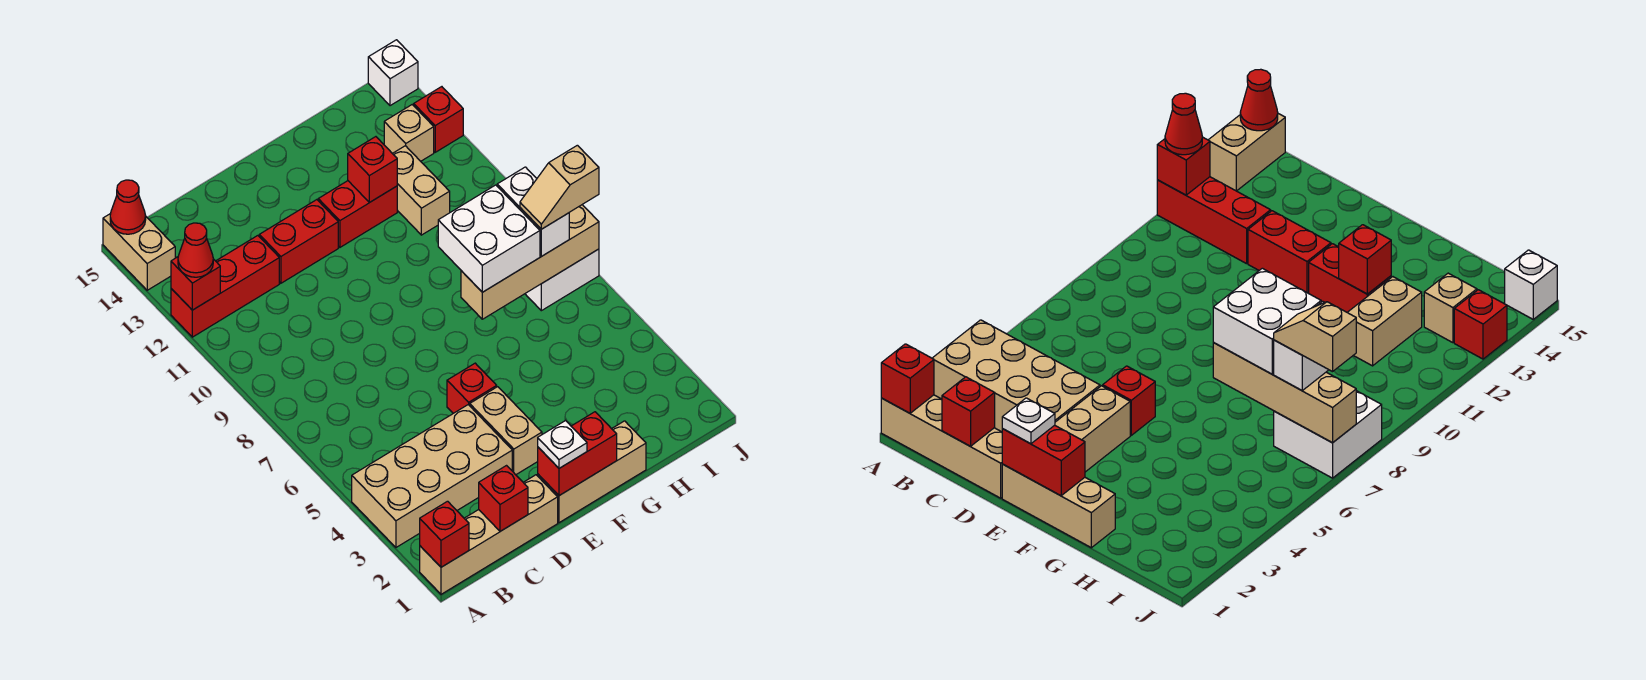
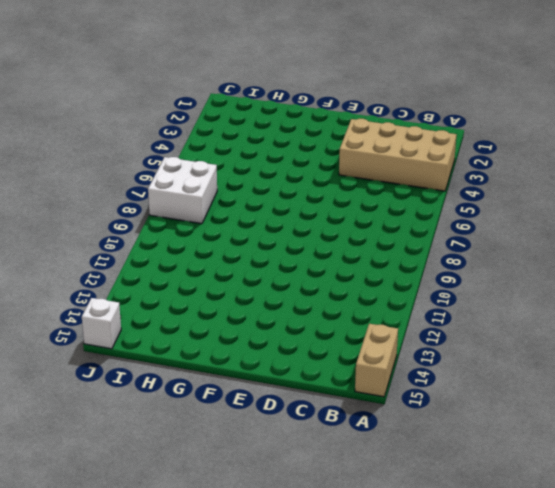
none -> tan 1x4 brick [420,475,558,594]
none -> red 1x3 brick [171,236,279,337]
none -> red 1x2 brick [259,200,338,283]

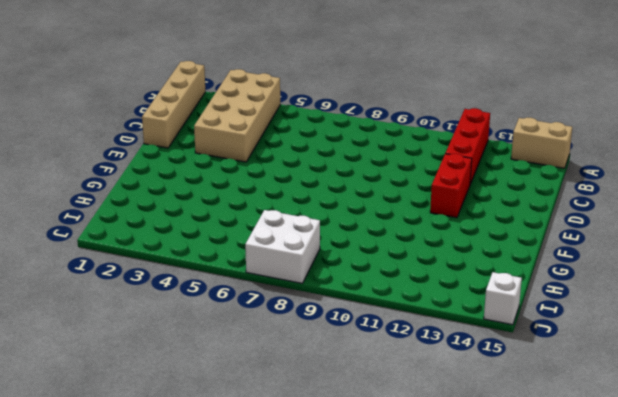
none -> tan 1x3 brick [538,421,646,523]
none -> tan 1x2 brick [470,387,542,475]
none -> red 1x1 brick [447,363,497,413]

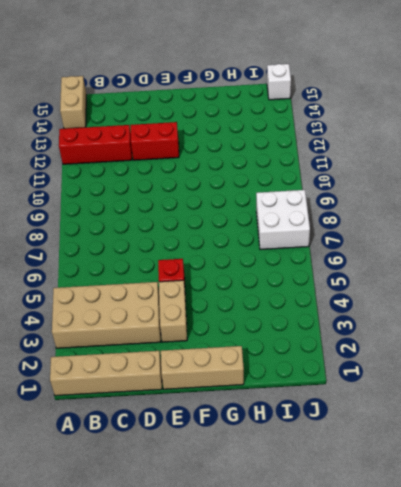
none -> red 1x2 brick [318,181,397,247]
none -> tan 1x2 brick [392,146,450,235]
none -> tan 1x1 brick [384,105,434,161]

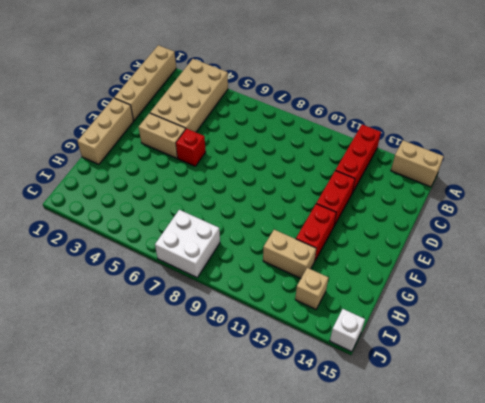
none -> red 1x1 brick [414,87,463,152]
none -> red 1x1 brick [420,501,469,567]
none -> red 1x1 brick [171,257,220,310]

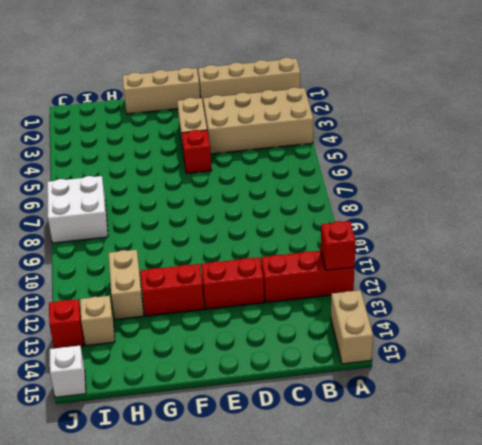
none -> red 1x1 brick [420,501,469,567]
none -> red 1x1 cone [110,180,146,234]
none -> red 1x1 brick [479,466,528,531]

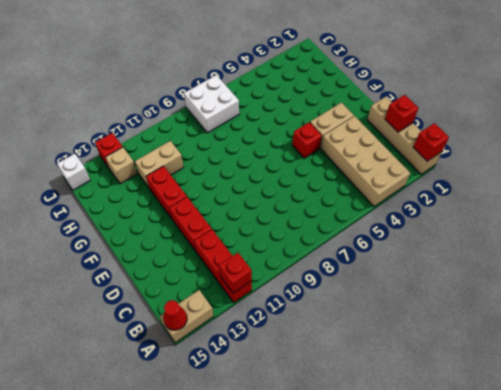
none -> tan 1x3 brick [538,421,646,523]
none -> red 1x2 brick [538,412,617,496]
none -> tan 1x4 brick [461,205,599,319]

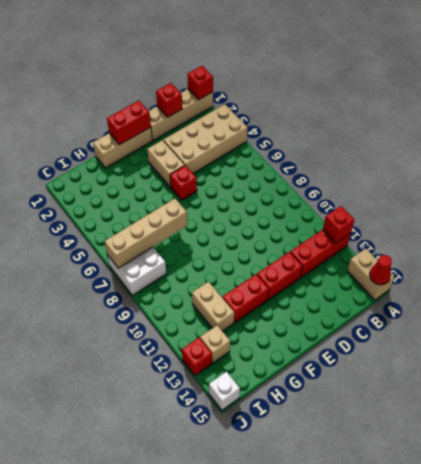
none -> red 1x1 brick [348,137,397,203]
none -> red 1x1 cone [178,223,213,277]
none -> white 1x1 plate [538,421,587,468]

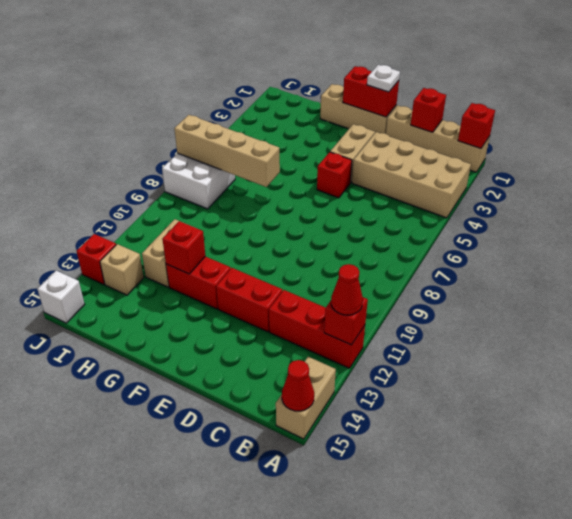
none -> white 2x2 brick [438,185,540,292]
none -> white 1x2 brick [497,167,569,256]
none -> tan 1x2 slope [520,145,599,229]

